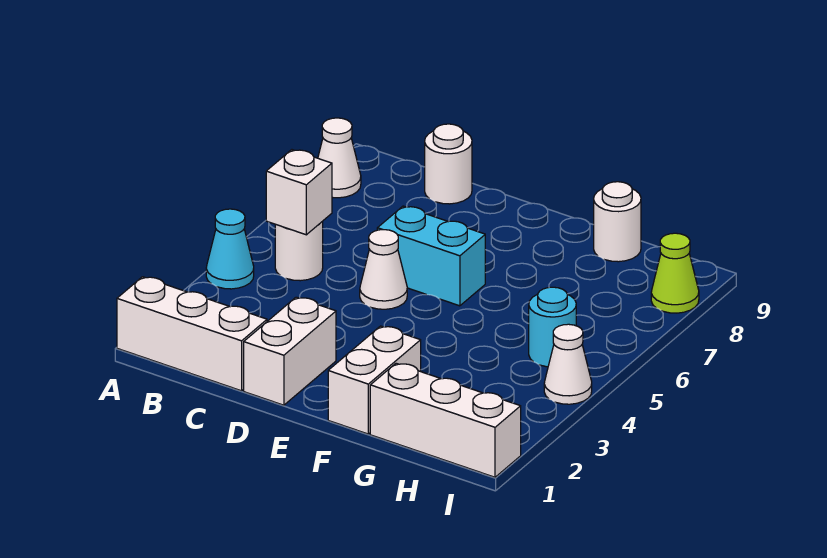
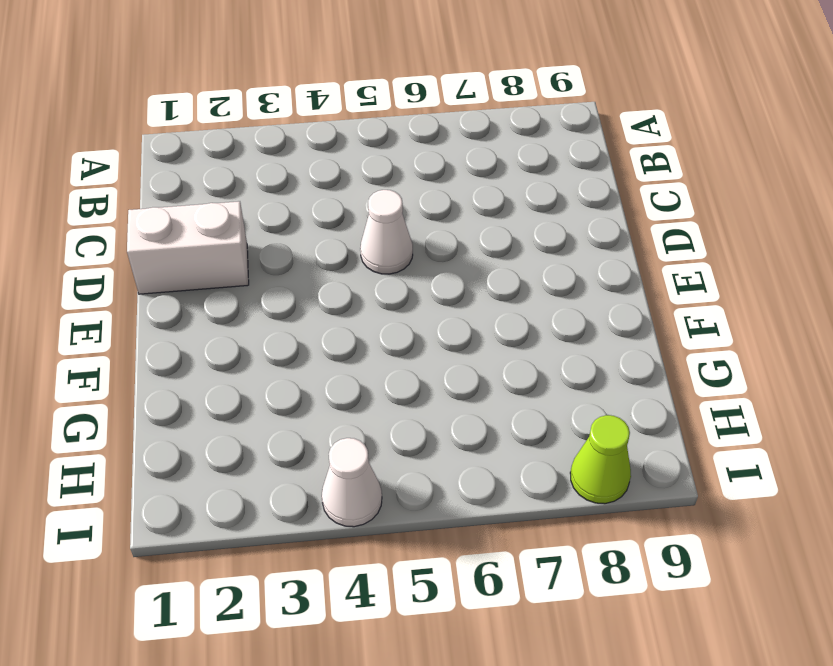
none -> white 1x3 brick [117,277,267,391]
none -> cyan 1x1 cone [206,209,254,289]
none -> white 1x1 cone [318,118,361,198]

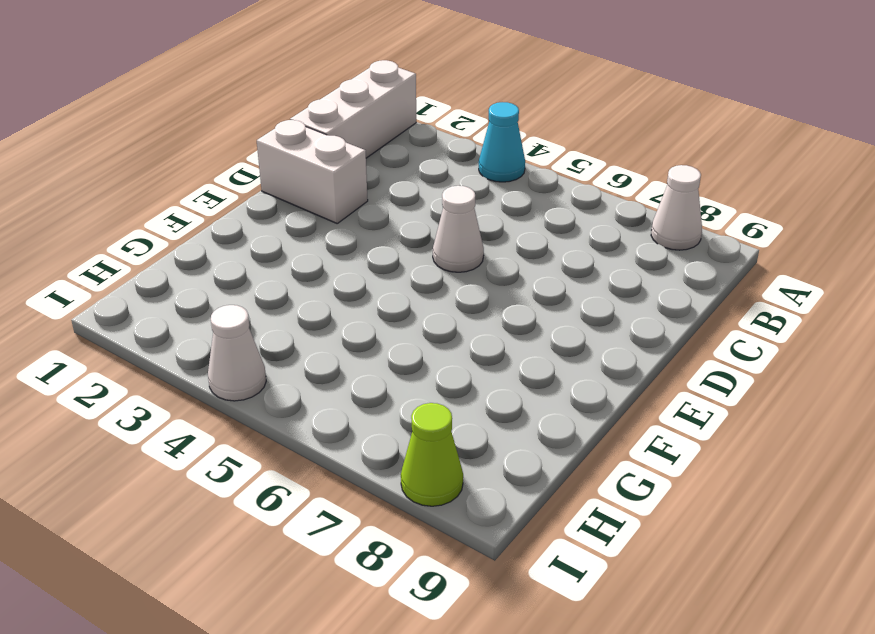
none -> white 1x1 round brick [275,221,323,281]
none -> white 1x1 round brick [425,124,472,204]
none -> cyan 1x2 brick [377,206,485,306]

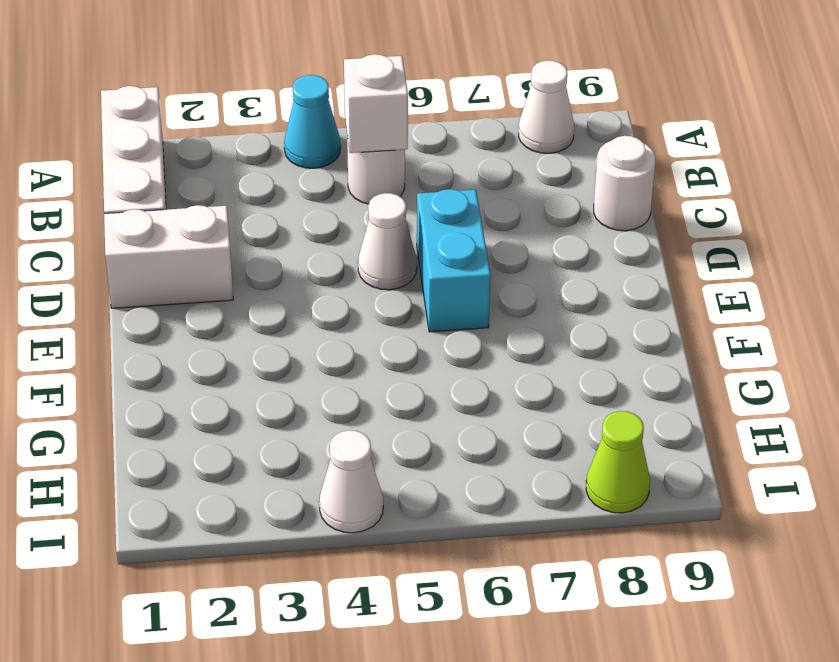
none -> white 1x2 brick [328,326,421,434]
none -> white 1x3 brick [370,363,521,477]
none -> white 1x1 round brick [594,182,641,262]

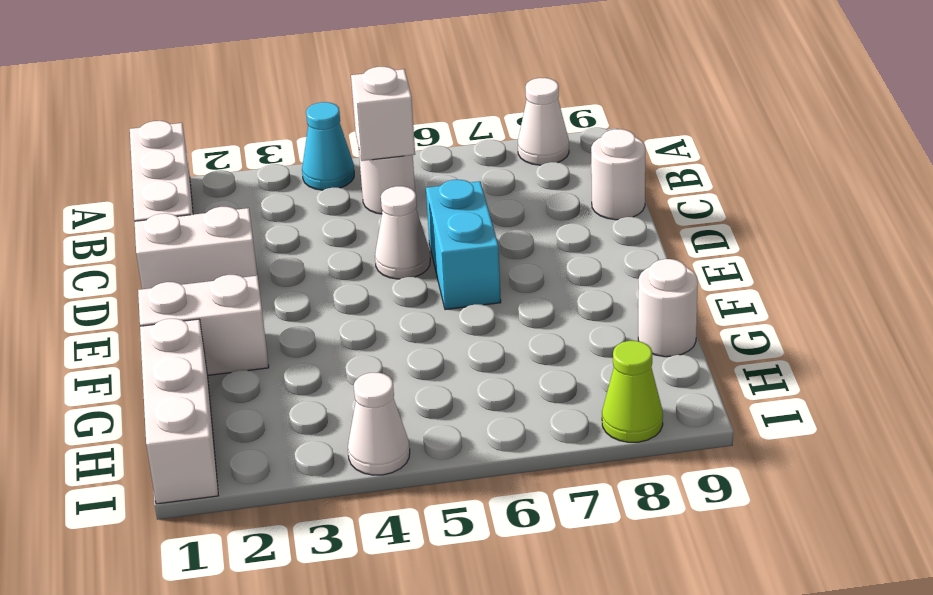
none -> cyan 1x1 round brick [529,287,576,367]

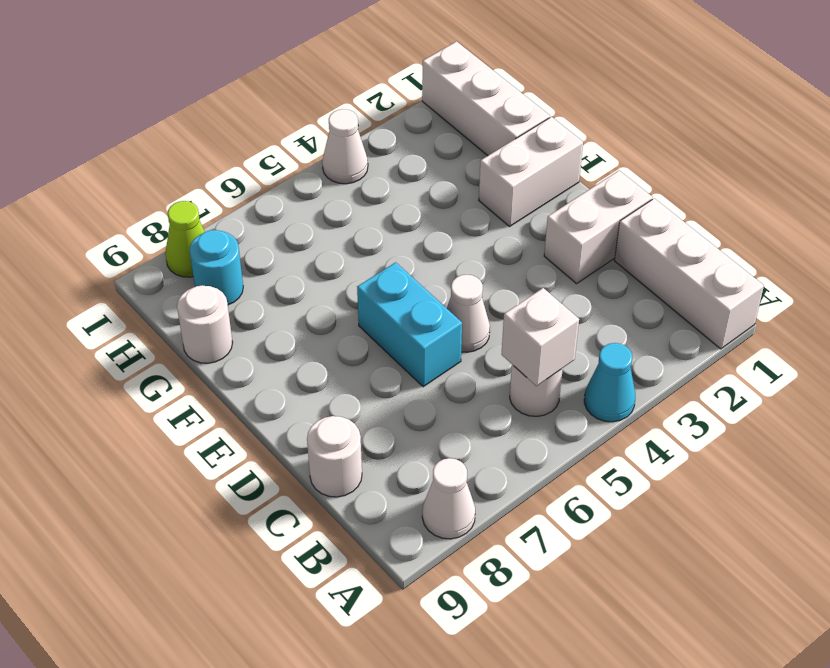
cyan 1x1 round brick [189,230,243,305] -> cyan 1x1 round brick moved to [529,287,576,367]

